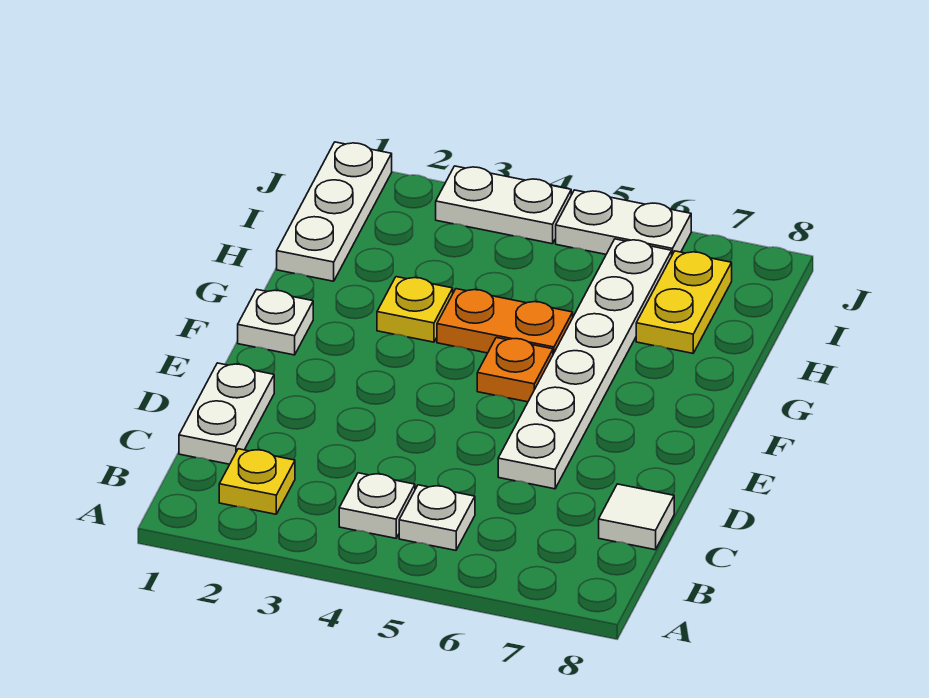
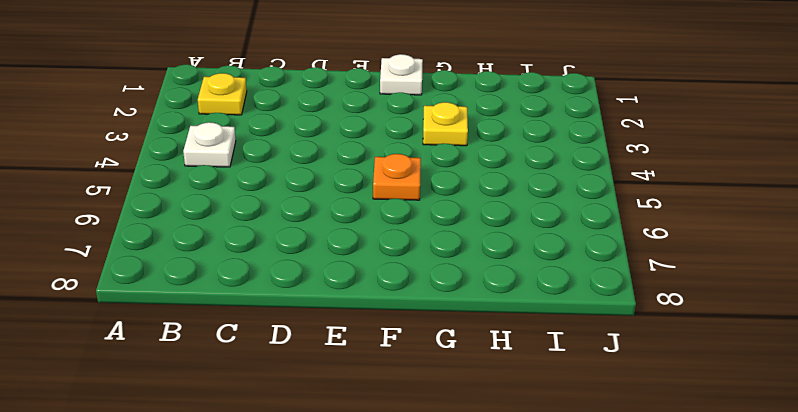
none -> white 1x1 plate [399,485,475,550]
none -> white 1x2 plate [179,363,274,464]
none -> white 1x1 tile [599,484,674,550]

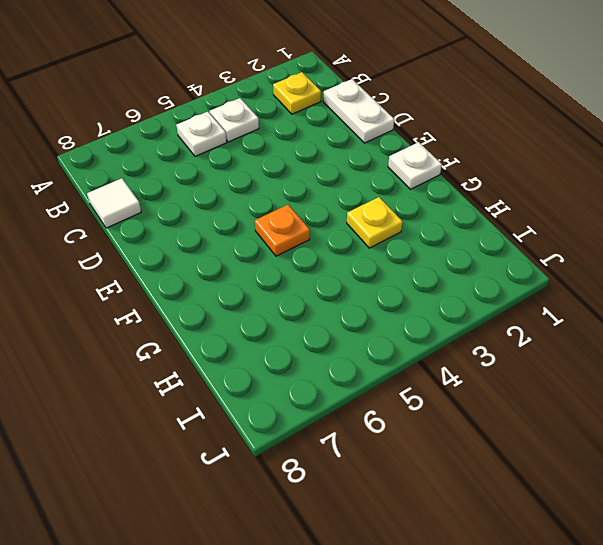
none -> white 1x6 plate [498,239,672,489]
none -> orange 1x2 plate [437,289,573,354]
none -> white 1x3 plate [277,142,392,281]

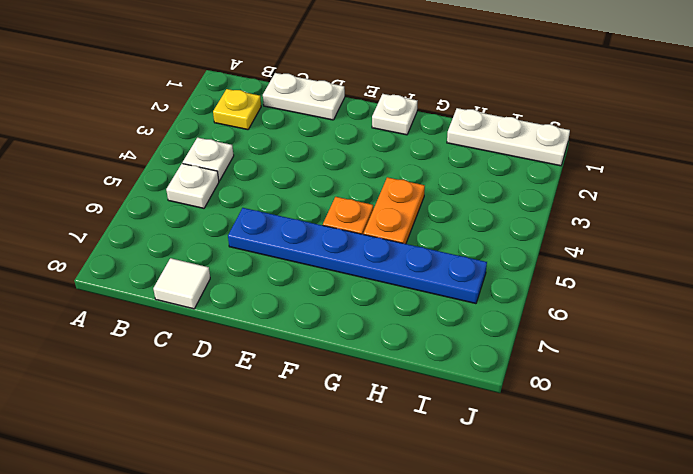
blue 1x6 plate [228,208,487,304] -> white 1x6 plate [498,239,672,489]
none -> yellow 1x1 plate [377,277,453,342]
none -> yellow 1x2 plate [636,251,732,353]
none -> white 1x2 plate [436,166,571,244]

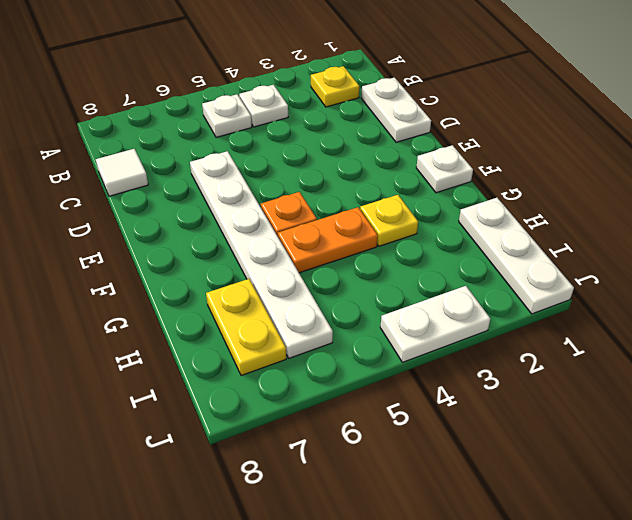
none -> white 1x2 plate [556,190,691,255]

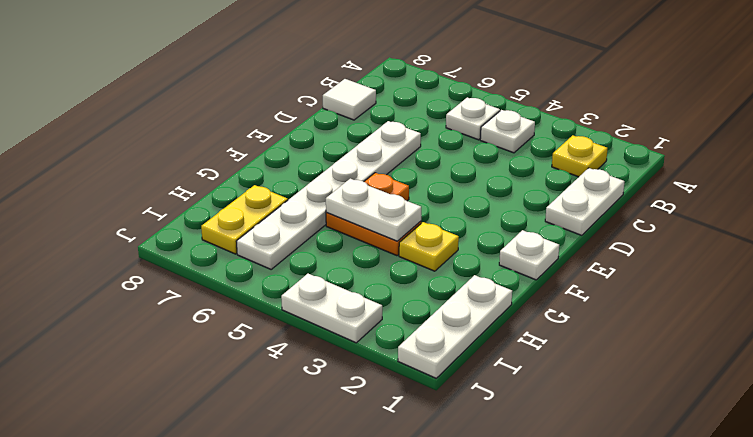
white 1x2 plate [326,179,421,241] -> white 1x2 plate moved to [556,190,691,255]

